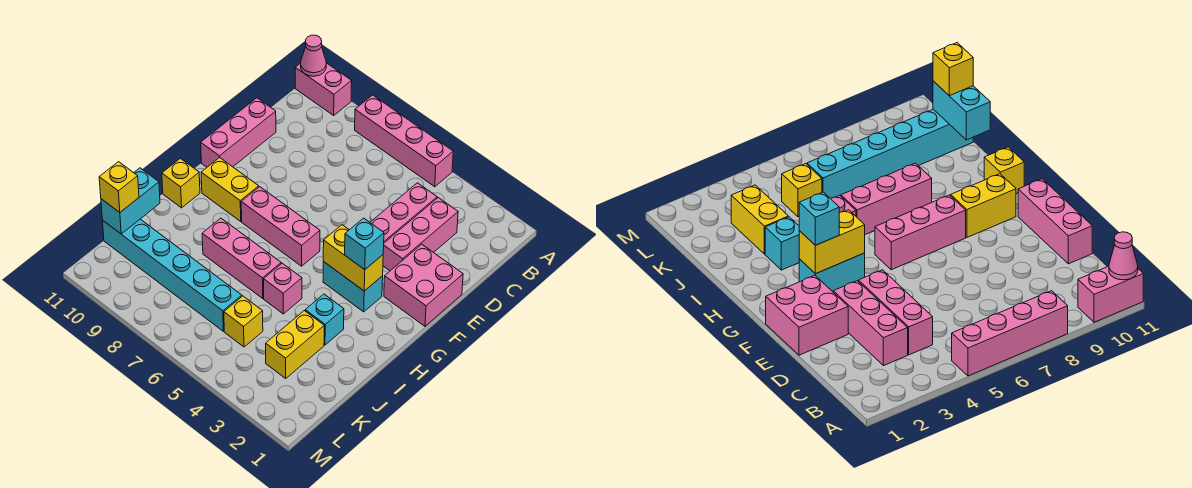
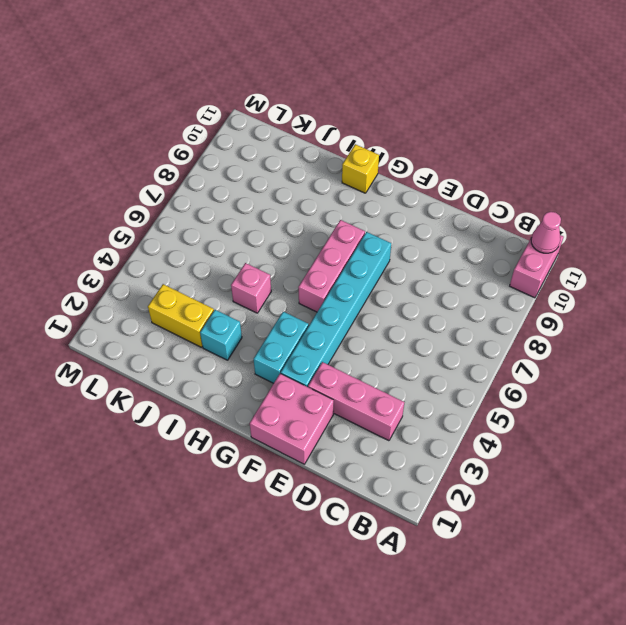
cyan 1x6 brick [281,232,391,387] -> cyan 1x6 brick moved to [102,219,242,331]
none -> pink 1x4 brick [355,95,453,187]
none -> pink 1x3 brick [370,183,437,243]
none -> pink 1x3 brick [201,98,276,167]

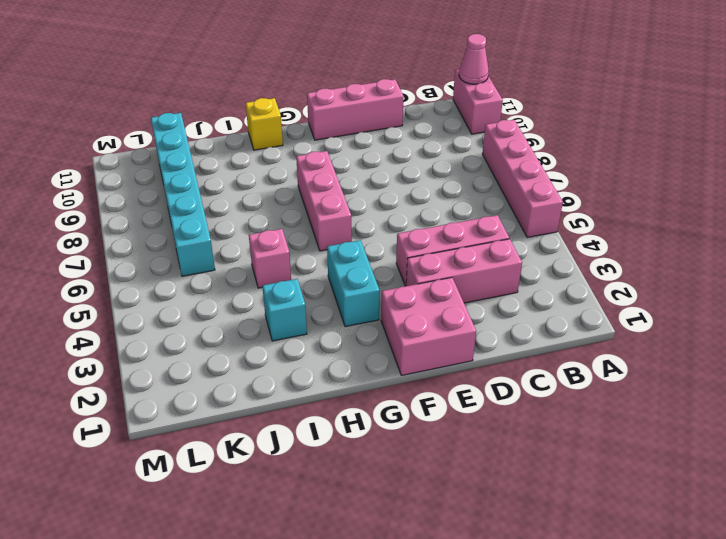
none -> yellow 1x2 brick [201,157,259,221]
none -> pink 1x3 brick [202,218,281,299]
none -> yellow 1x2 brick [266,311,324,378]

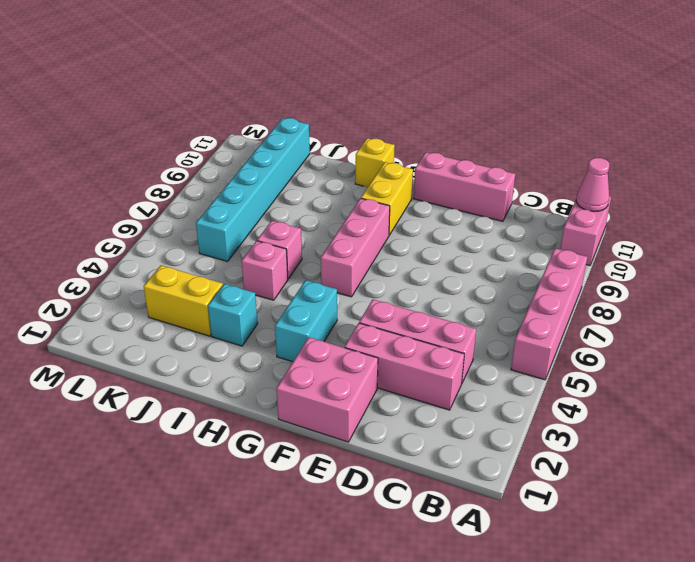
pink 1x1 brick [257,221,302,279] -> pink 1x3 brick [202,218,281,299]
none -> yellow 1x1 brick [224,296,263,347]
none -> yellow 1x2 brick [323,225,383,291]
none -> cyan 1x2 brick [101,168,160,234]

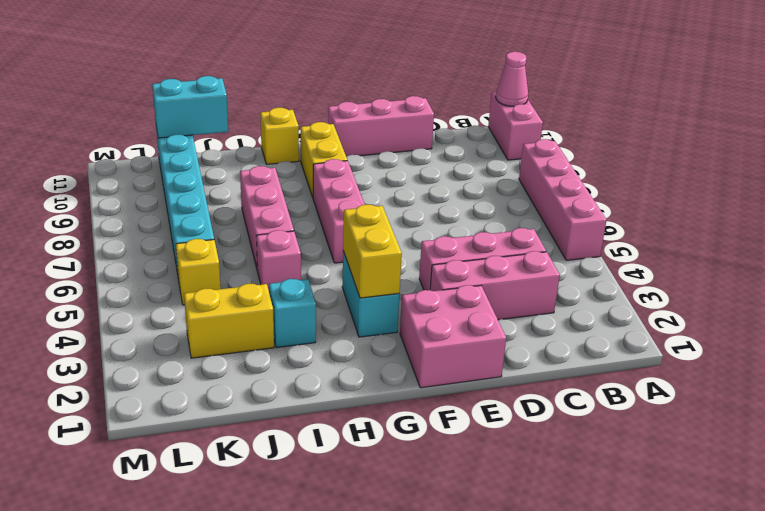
none -> cyan 1x1 brick [345,218,384,270]
none -> yellow 1x1 brick [99,162,139,212]

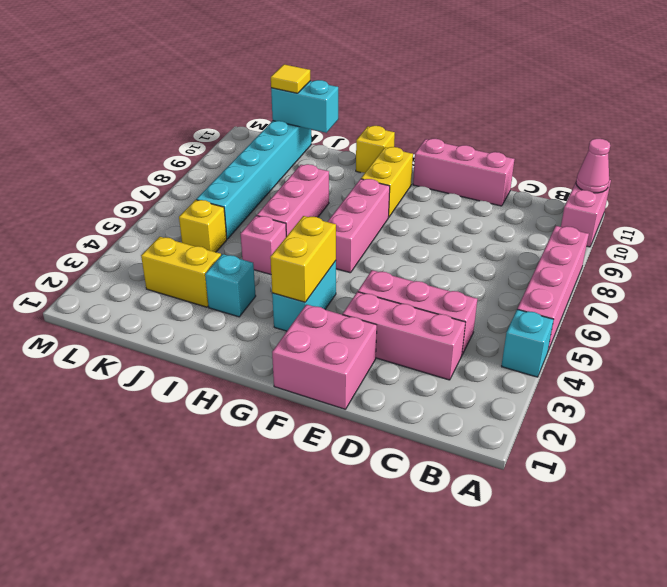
cyan 1x1 brick [501,309,554,377] -> cyan 1x1 brick moved to [345,218,384,270]
yellow 1x1 tile [271,64,310,93] -> yellow 1x1 brick [99,162,139,212]

